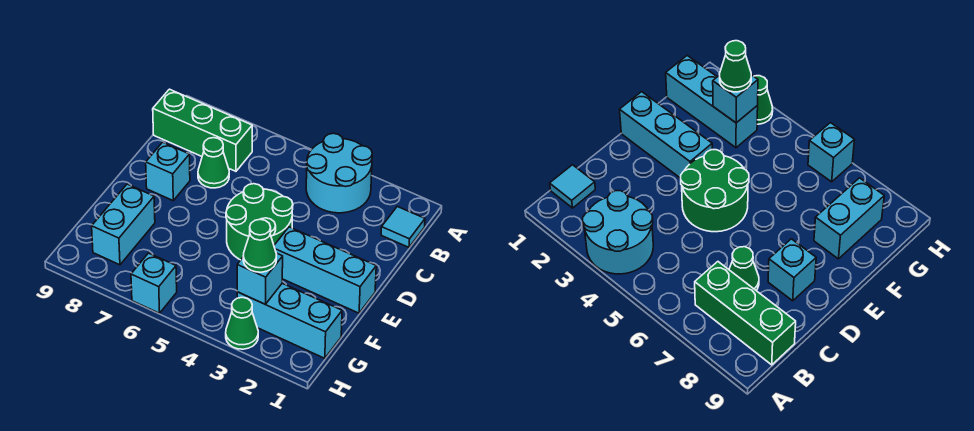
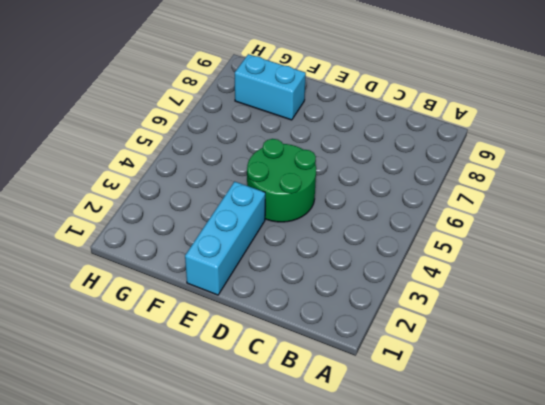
none -> cyan 2x2 round brick [306,133,372,213]
none -> cyan 1x1 tile [381,207,425,247]
none -> green 1x3 brick [153,89,252,171]

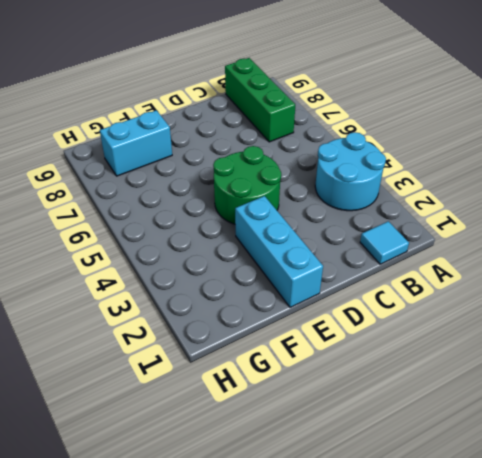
none -> green 1x1 cone [198,138,229,188]
none -> cyan 1x1 brick [146,142,190,200]
none -> cyan 1x3 brick [237,283,342,358]

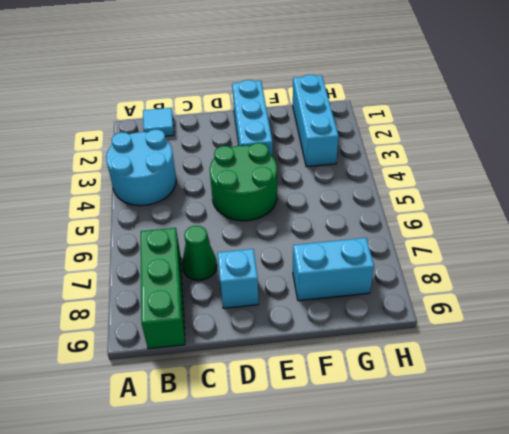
none -> green 1x1 cone [226,297,258,349]
none -> cyan 1x1 brick [131,253,177,313]
none -> cyan 1x1 brick [237,253,283,304]

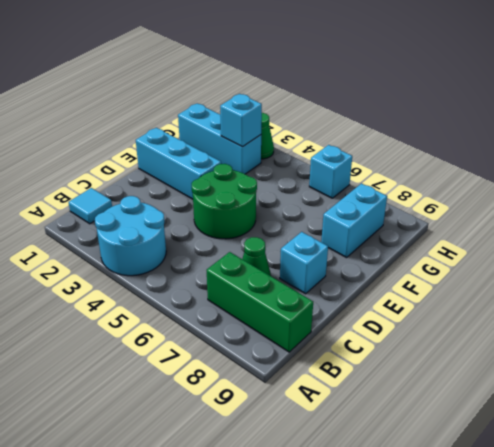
none -> green 1x1 cone [243,219,276,272]

